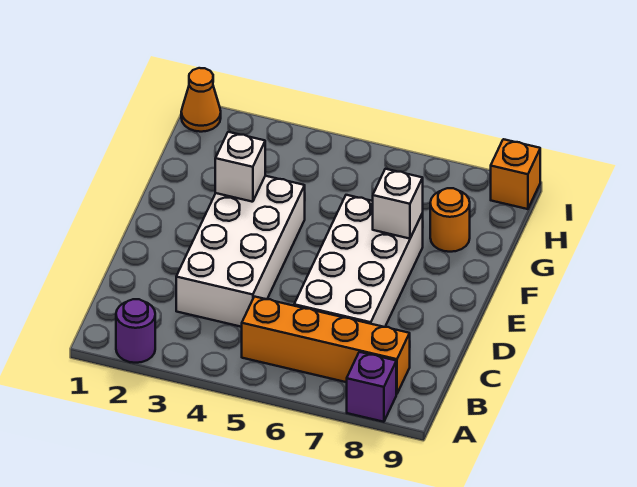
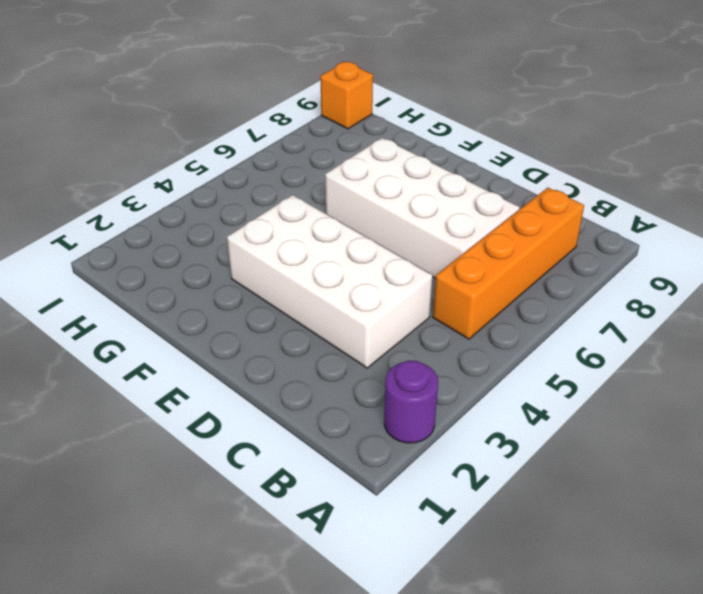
none -> purple 1x1 brick [347,352,396,422]
none -> orange 1x1 round brick [430,188,470,252]

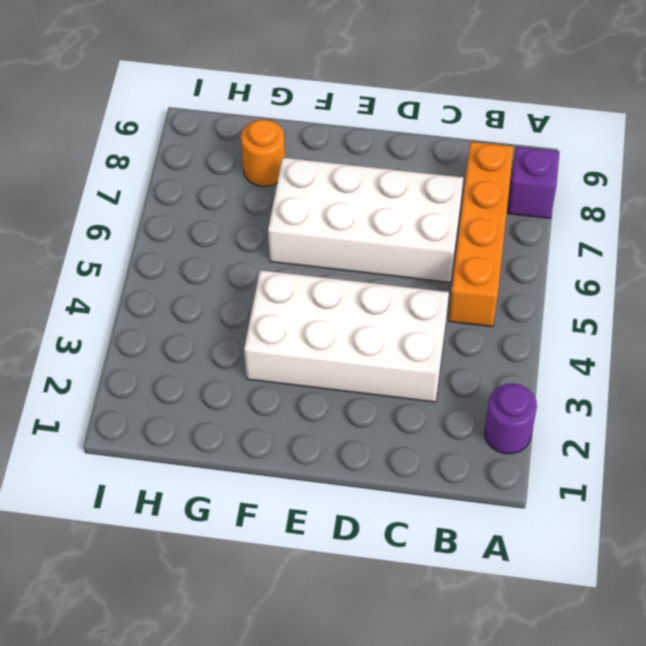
none -> orange 1x1 cone [181,68,221,132]
none -> orange 1x1 brick [491,139,540,209]

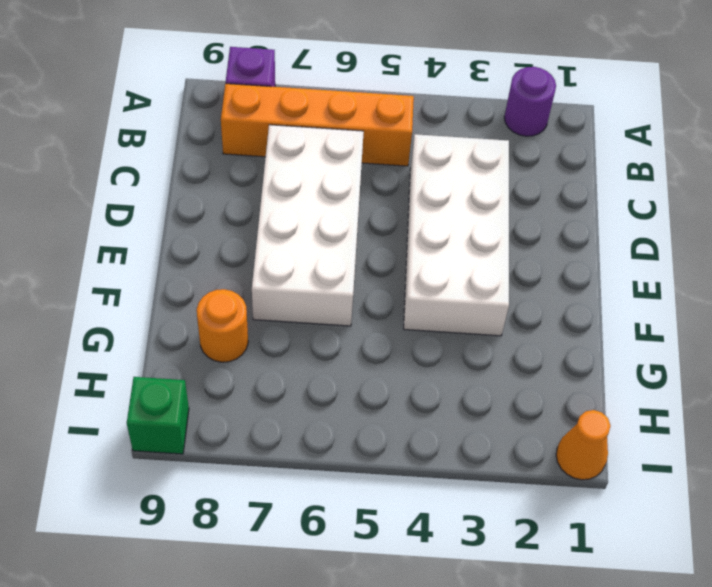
green 1x1 brick [127,377,189,454] -> orange 1x1 brick [491,139,540,209]
none -> white 1x1 brick [215,132,265,202]
none -> white 1x1 brick [373,169,423,239]

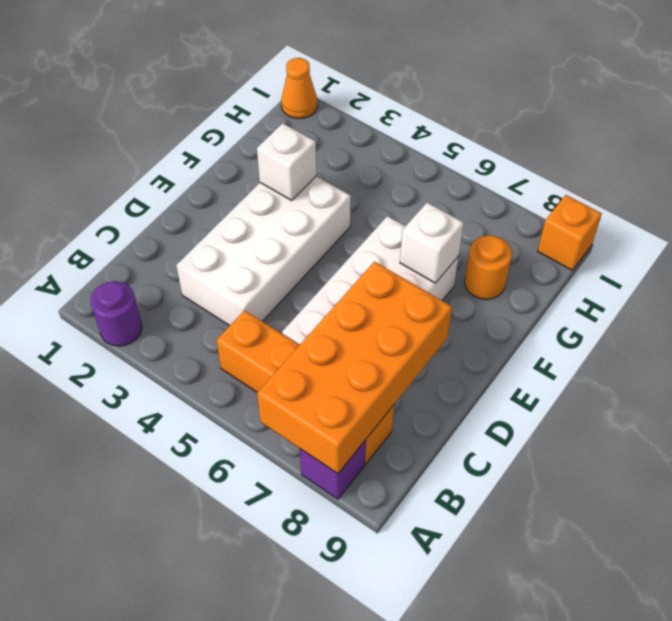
orange 2x4 brick [257,262,452,474] -> none

